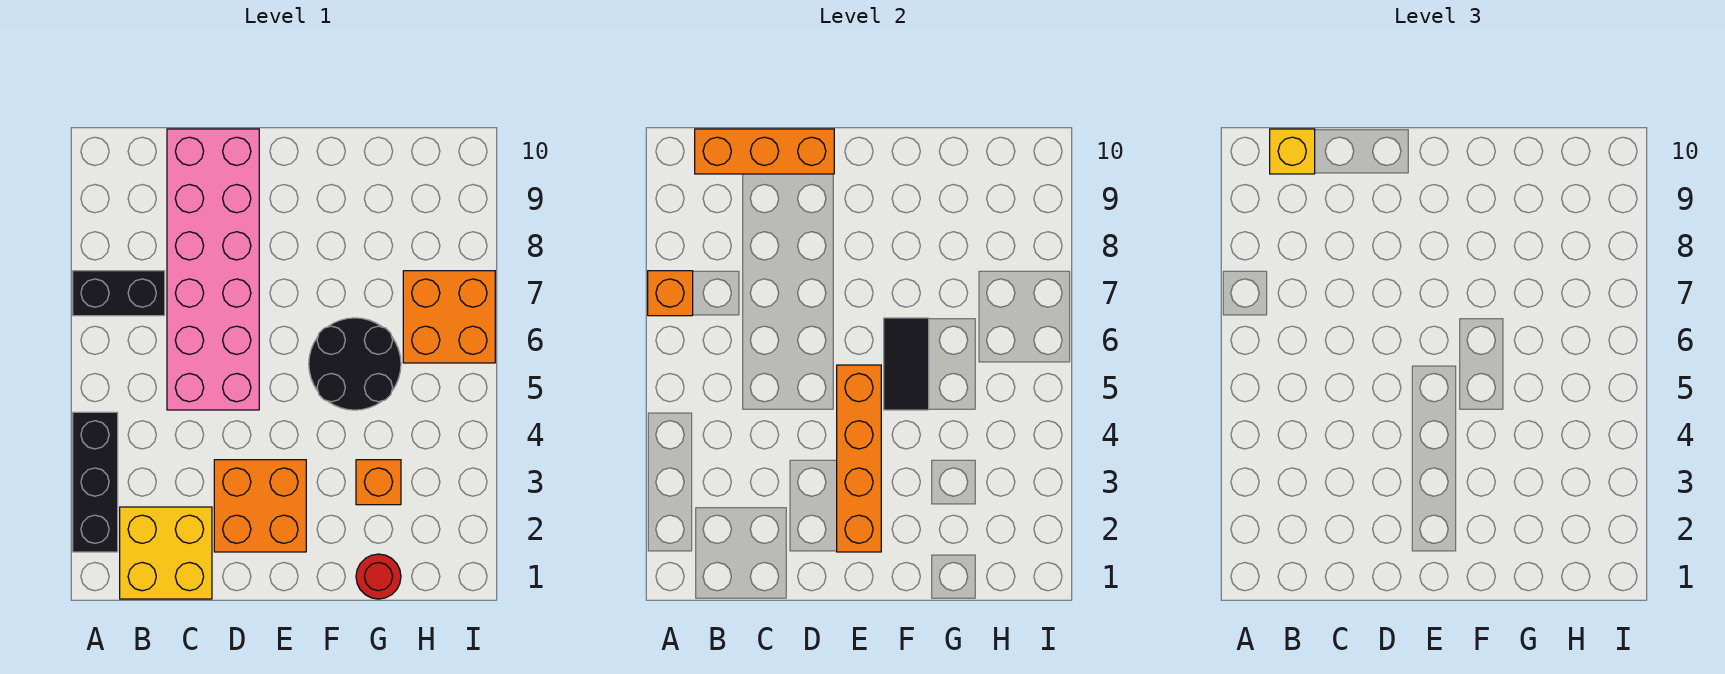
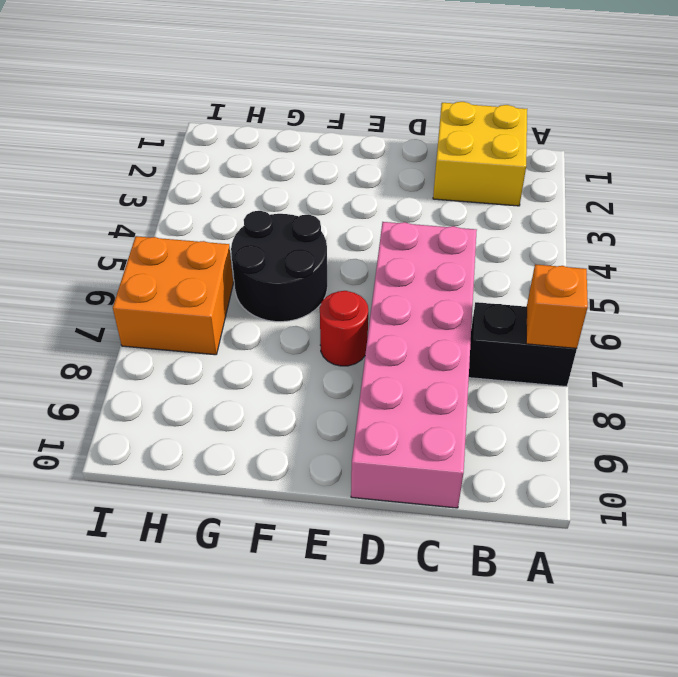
red 1x1 round brick [320,291,368,366] -> red 1x1 round brick moved to [356,554,401,599]
none -> black 1x3 brick [73,412,118,552]
none -> orange 2x2 brick [214,460,306,552]
none -> orange 1x1 brick [356,460,401,505]

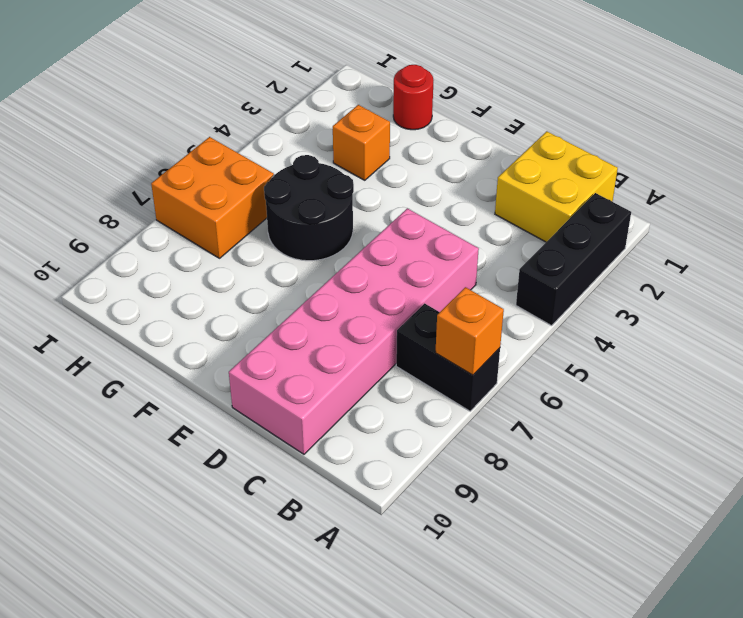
none -> orange 2x2 brick [214,460,306,552]
none -> orange 1x3 brick [695,129,834,174]
none -> orange 1x4 brick [837,365,881,552]

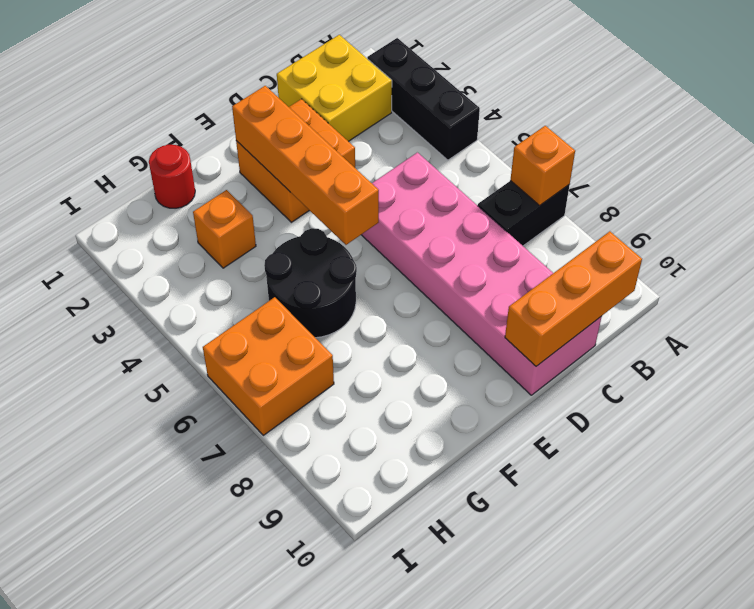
none -> black 1x2 tile [884,318,929,410]
none -> yellow 1x1 brick [1270,129,1315,174]

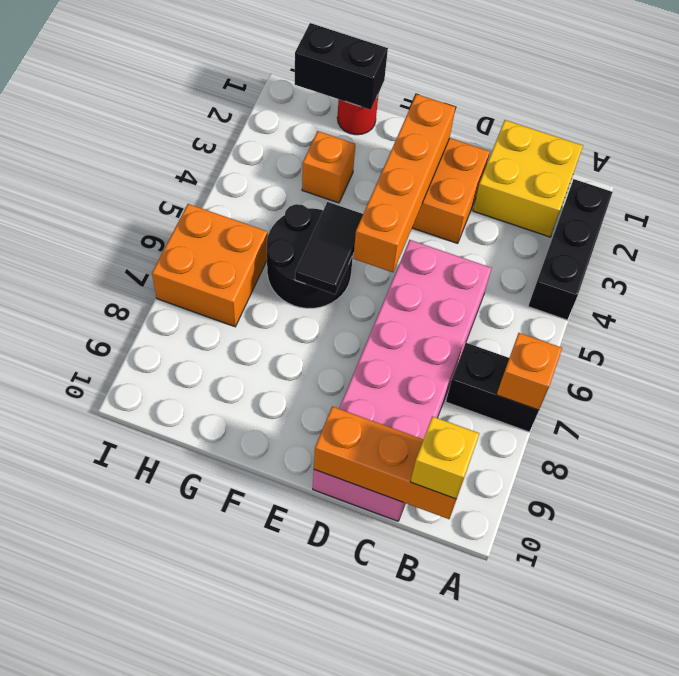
black 1x2 brick [295,23,388,110] -> none

